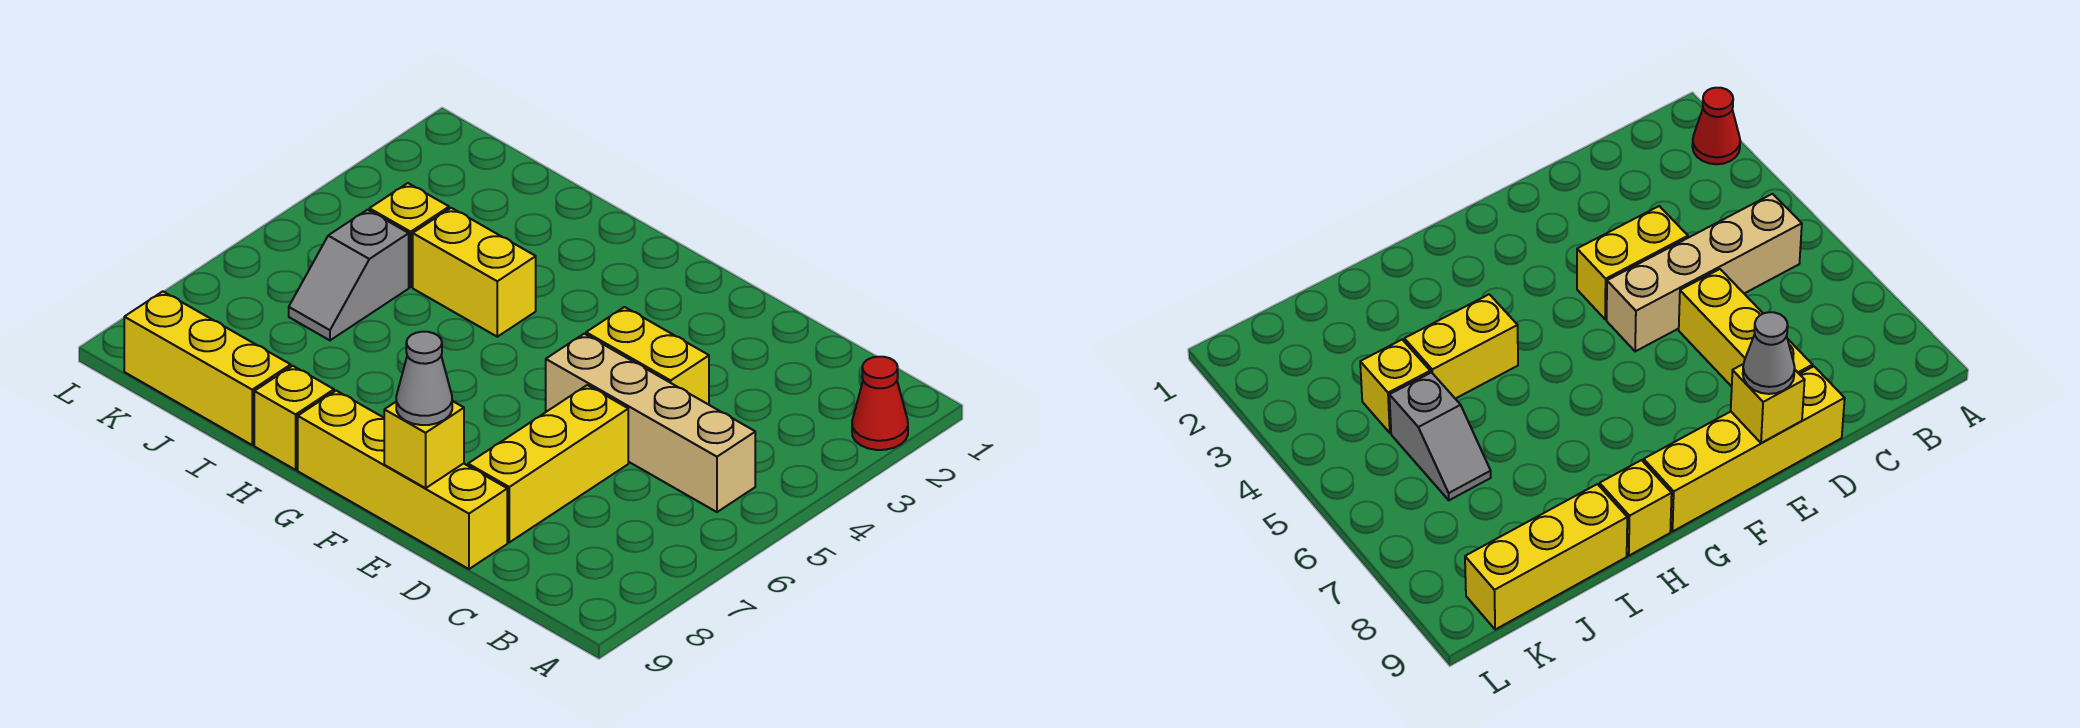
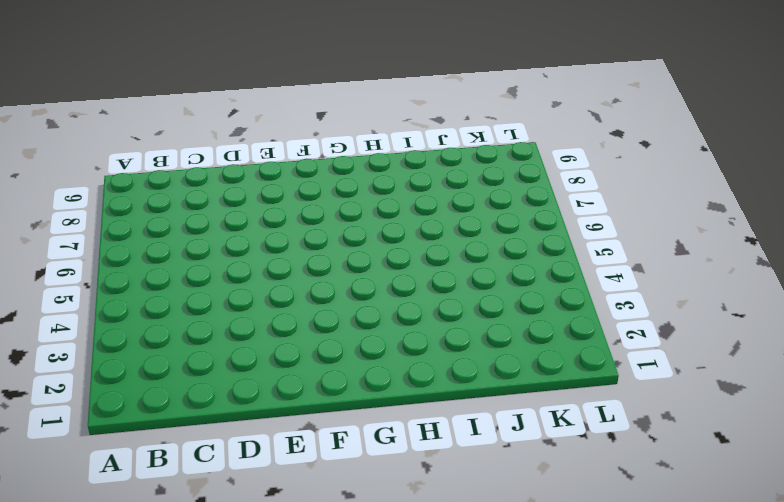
none -> red 1x1 cone [852,357,908,450]
none -> tan 1x4 brick [546,334,755,512]
none -> yellow 1x2 brick [586,307,709,405]

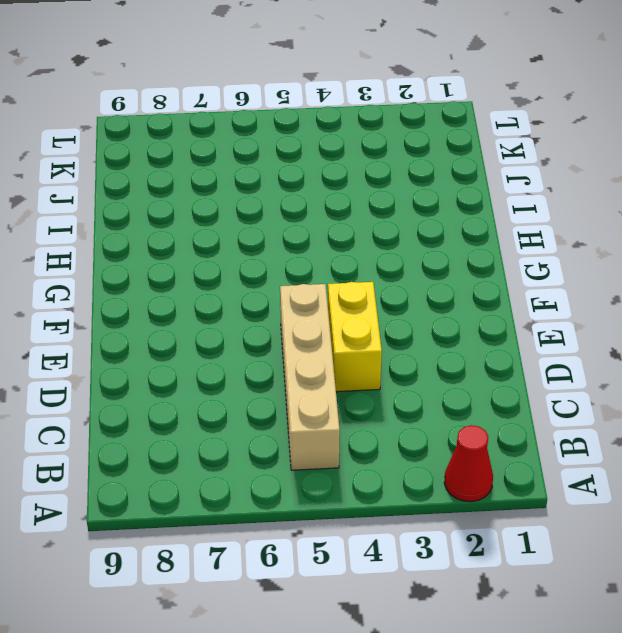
none -> yellow 1x3 brick [468,385,628,542]
none -> yellow 1x4 brick [298,391,507,569]
none -> yellow 1x2 brick [413,208,536,337]

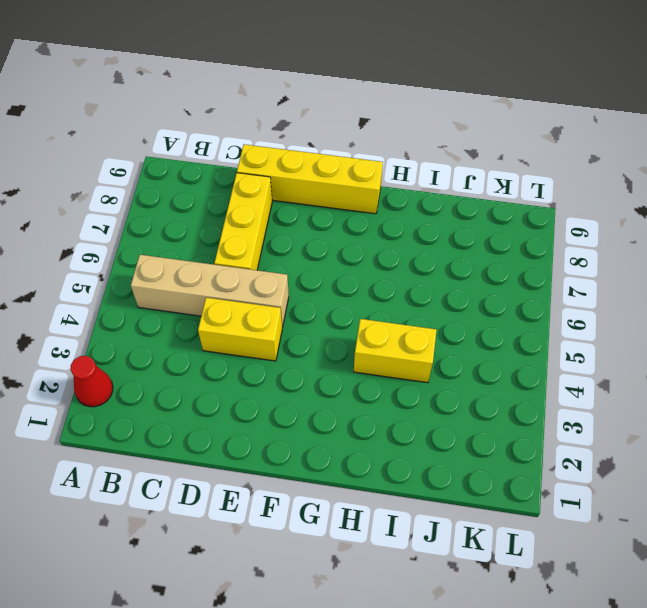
none -> yellow 1x1 brick [254,366,334,470]
none -> yellow 1x3 brick [124,291,291,445]
none -> yellow 1x1 brick [369,183,449,287]

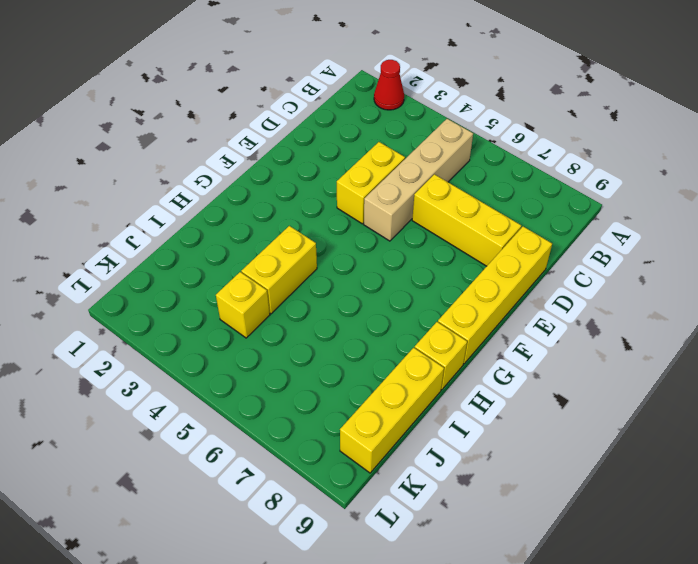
none -> grey 1x2 slope [289,210,409,340]
none -> yellow 1x1 brick [384,401,464,488]
none -> grey 1x1 cone [396,332,452,425]

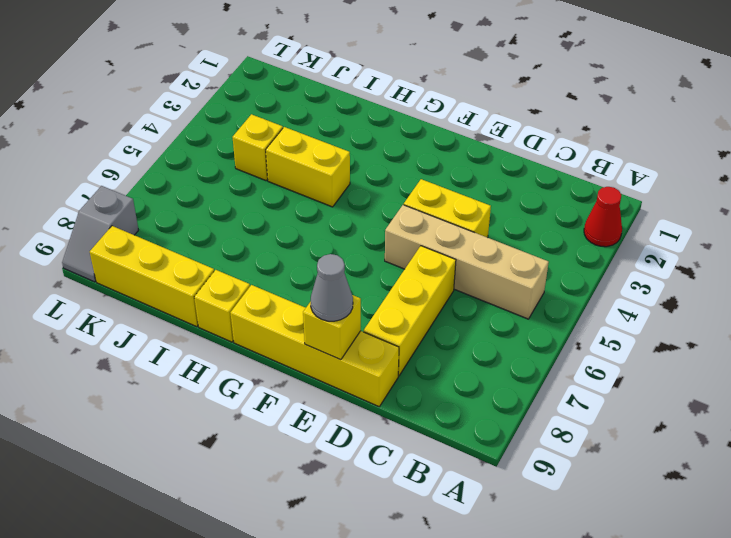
grey 1x2 slope [62,186,138,282] -> grey 1x2 slope moved to [289,210,409,340]

